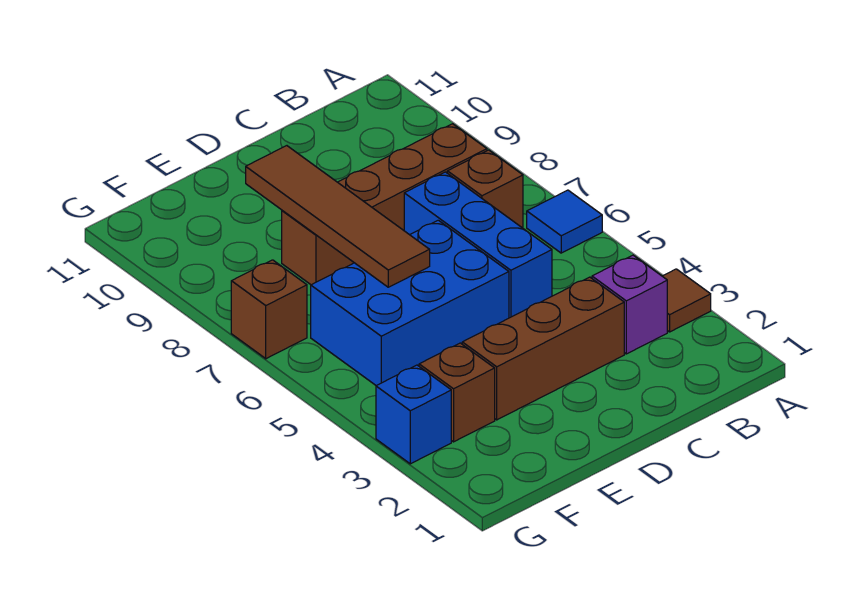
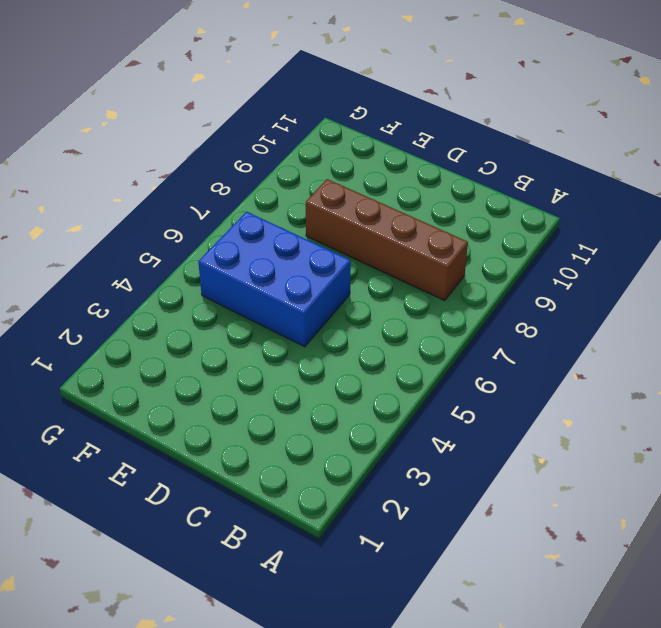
none -> brown 1x1 tile [663,269,711,332]
none -> blue 1x1 tile [527,190,602,253]
none -> purple 1x1 brick [592,255,667,354]

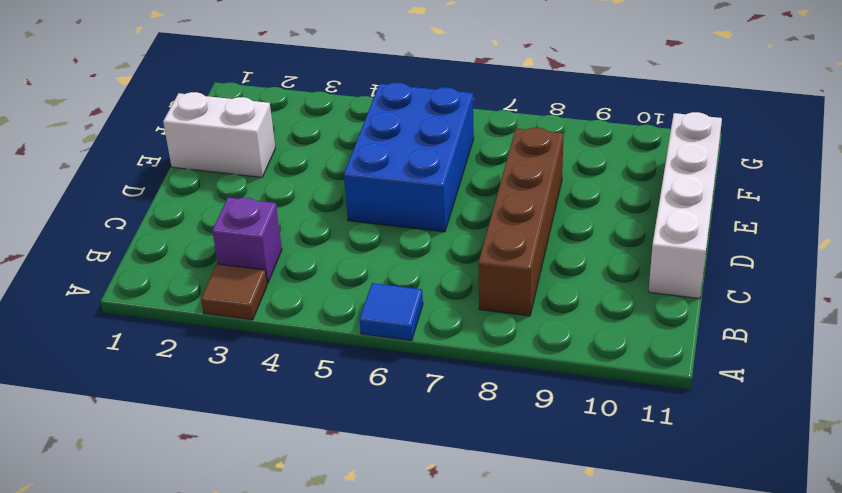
white 1x4 brick [649,112,722,299] -> none
white 1x2 brick [163,92,275,177] -> none
none -> brown 1x1 brick [447,150,523,228]
none -> brown 1x3 brick [462,277,624,420]
none -> blue 1x3 brick [404,172,552,318]

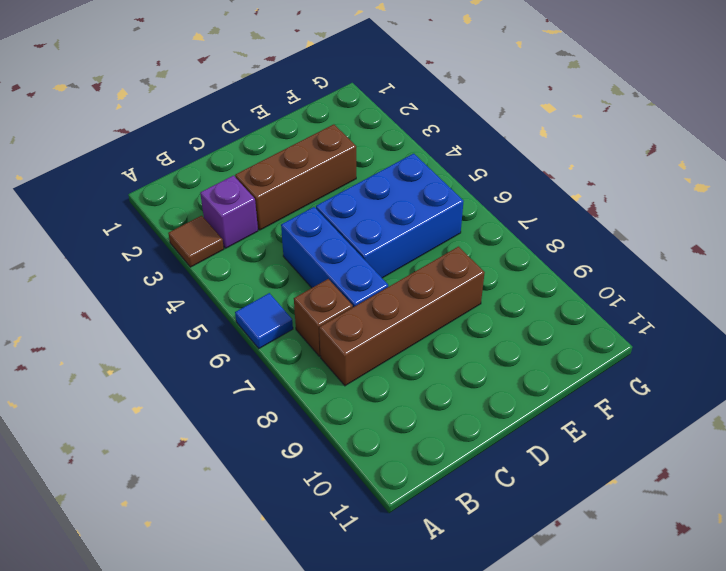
none -> brown 1x1 brick [419,343,495,442]
none -> blue 1x1 brick [376,365,451,464]
none -> brown 1x1 brick [231,260,307,359]

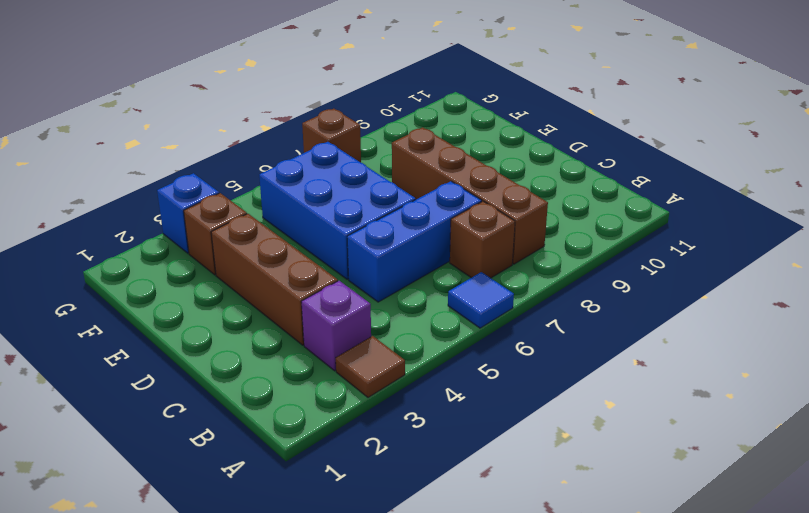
none -> brown 1x4 tile [246,146,430,287]

